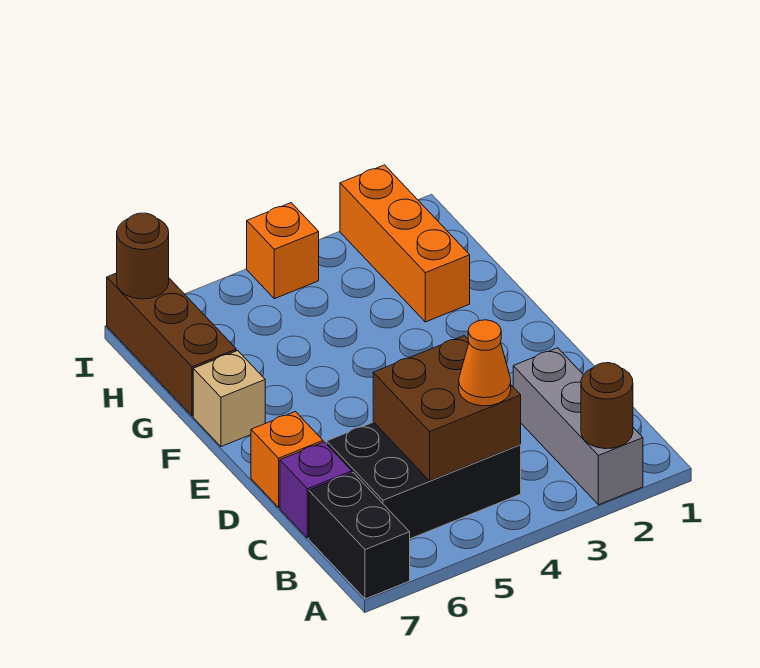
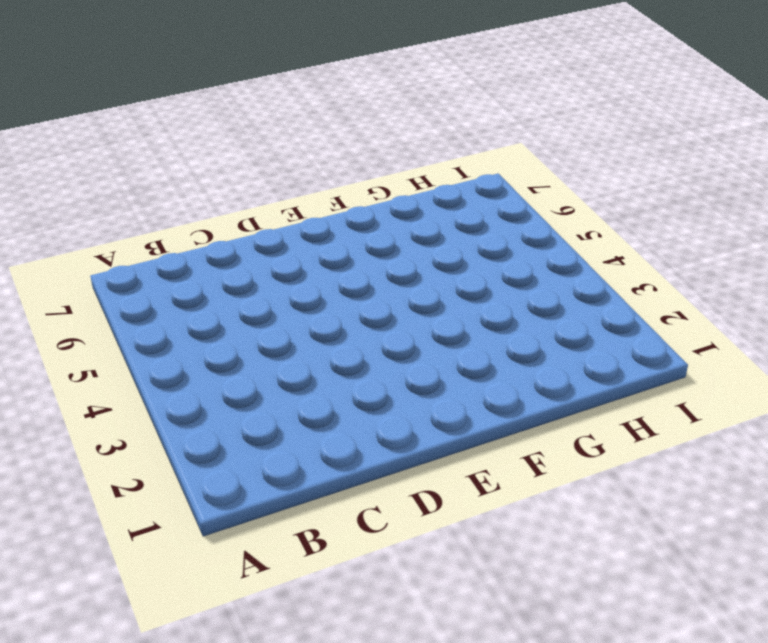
none -> grey 1x3 brick [513,348,643,505]
none -> black 1x2 brick [309,473,410,599]
none -> black 2x3 brick [327,422,521,539]

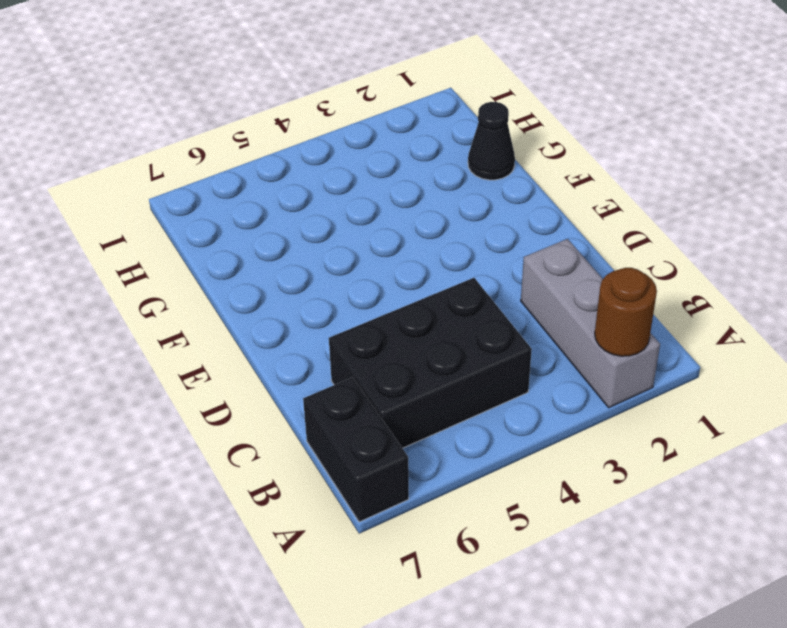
black 1x1 cone [468,102,515,180] -> none
none -> purple 1x1 brick [280,442,352,538]
none -> orange 1x1 brick [251,412,323,507]
none -> tan 1x1 brick [193,351,265,447]

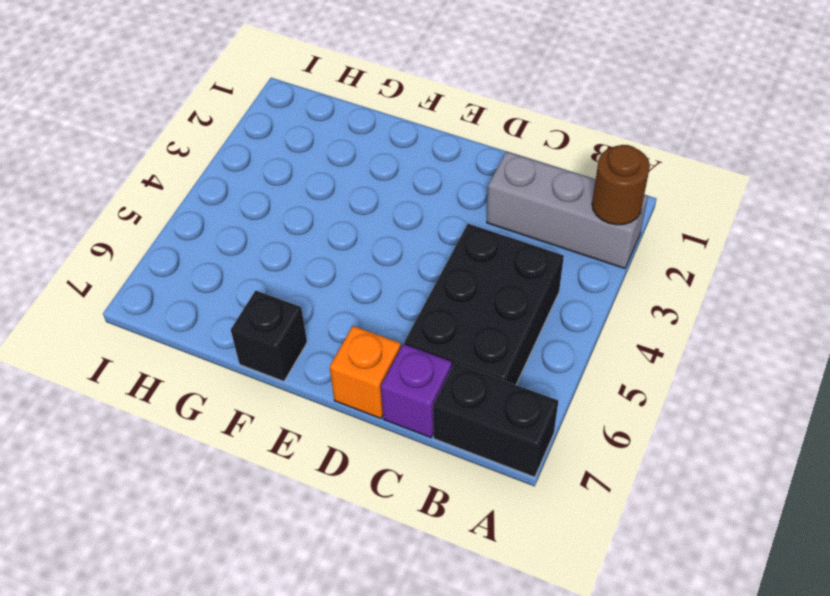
black 1x1 brick [231,290,307,381] -> tan 1x1 brick [193,351,265,447]
none -> orange 1x3 brick [340,165,470,322]
none -> brown 1x3 brick [107,273,236,416]
none -> orange 1x1 brick [247,203,319,299]

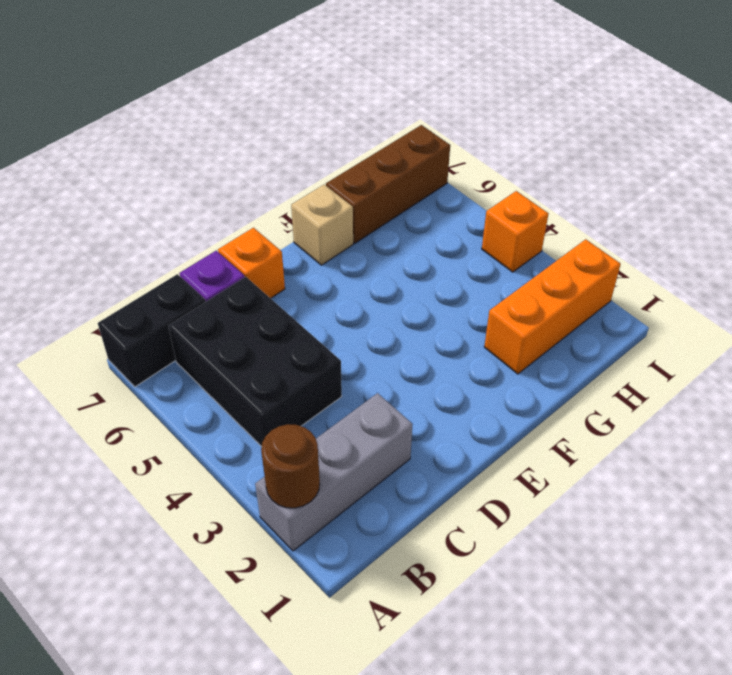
none -> brown 2x2 brick [373,336,521,481]
none -> brown 1x1 round brick [117,213,169,299]
none -> orange 1x1 cone [459,320,511,406]

